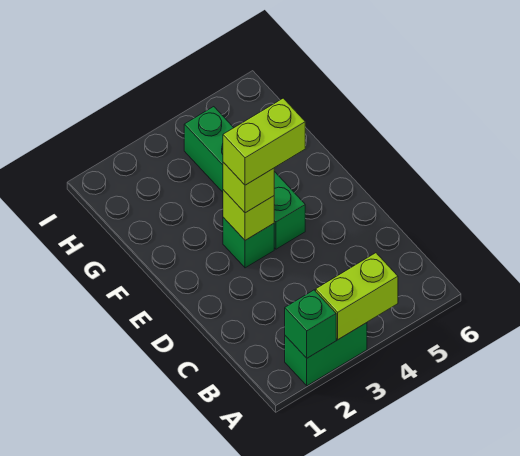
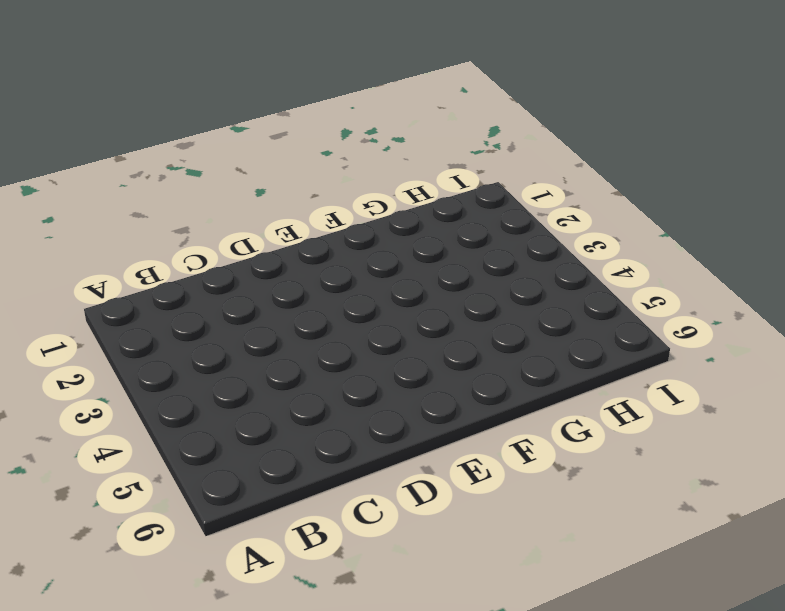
none -> green 1x2 brick [285,323,367,386]
none -> green 1x1 brick [223,217,274,268]

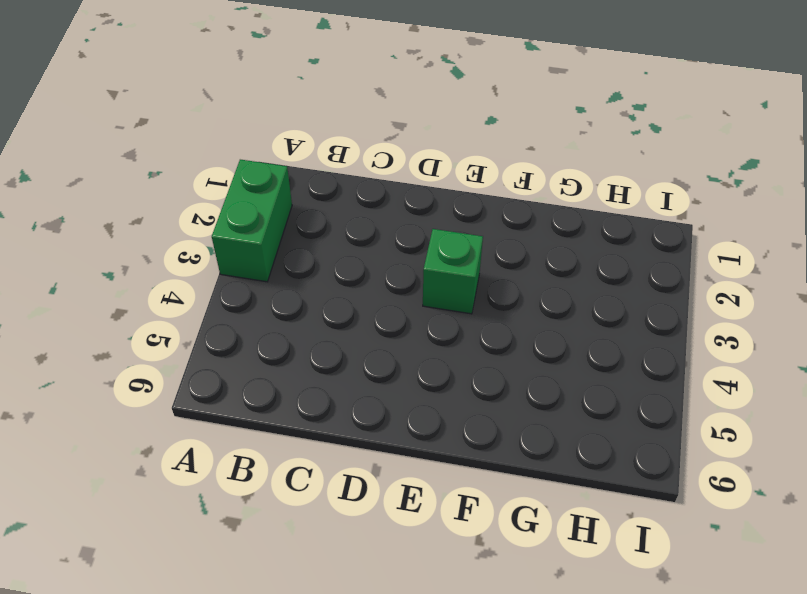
none -> green 1x4 brick [184,107,305,249]
none -> green 1x1 brick [285,290,336,358]

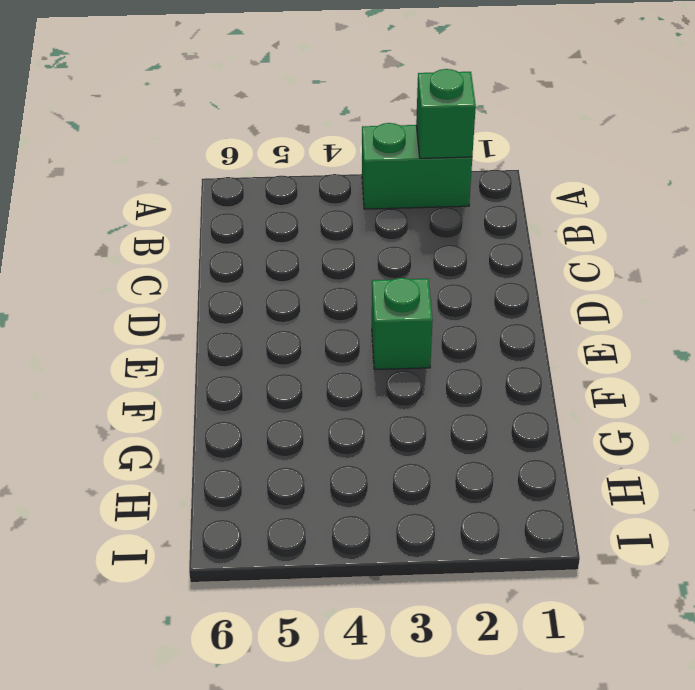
none -> green 1x4 brick [184,107,305,249]
none -> lime 1x2 brick [316,253,398,339]

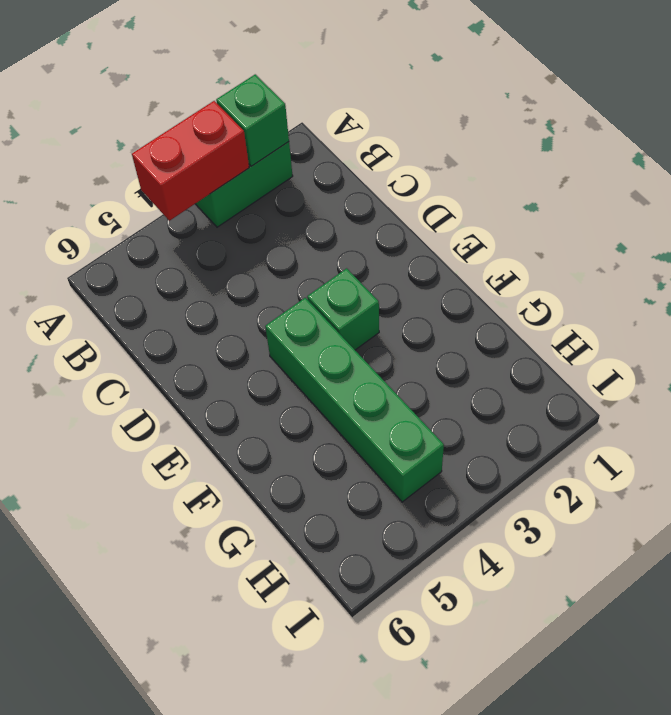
red 1x2 brick [132,101,249,221] -> lime 1x2 brick [316,253,398,339]
none -> lime 1x1 brick [223,190,274,240]
none -> lime 1x1 brick [223,162,274,213]

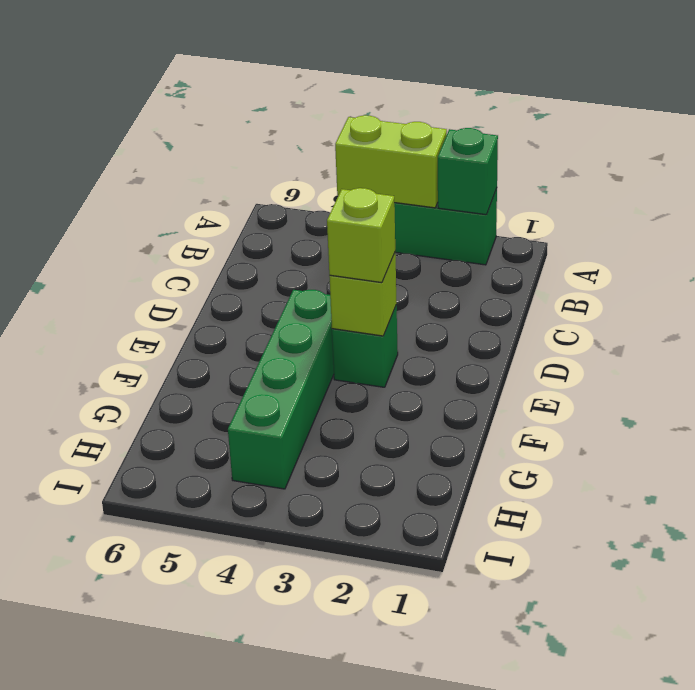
none -> lime 1x2 brick [223,98,305,185]

